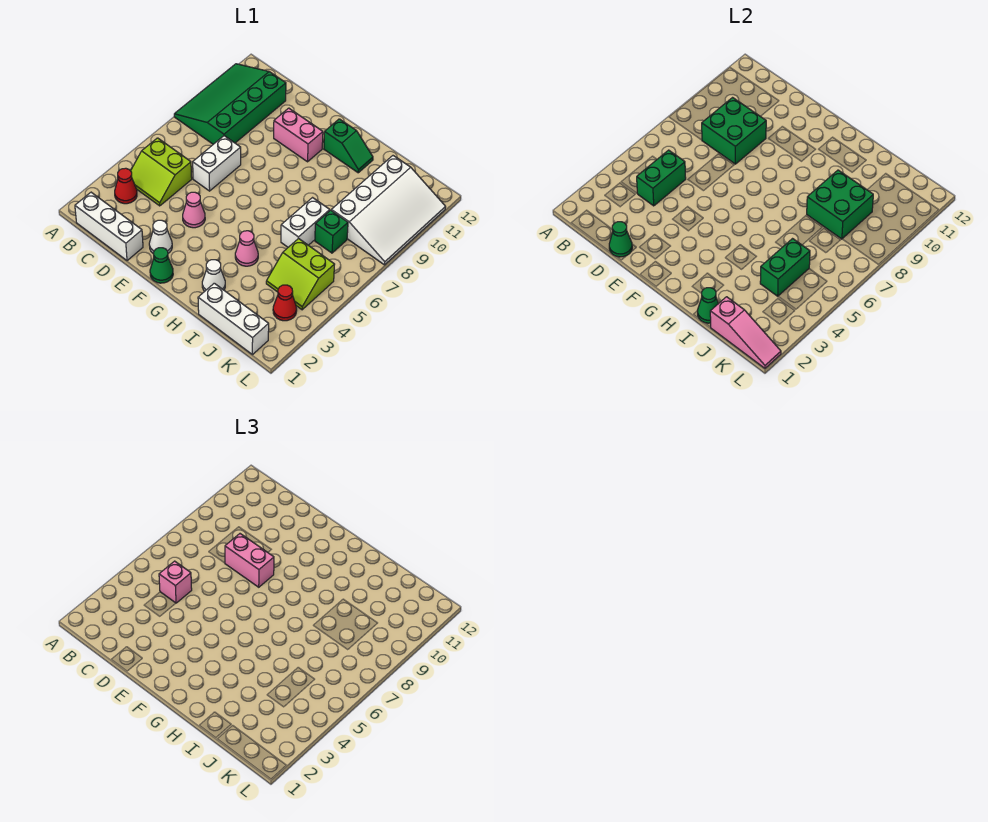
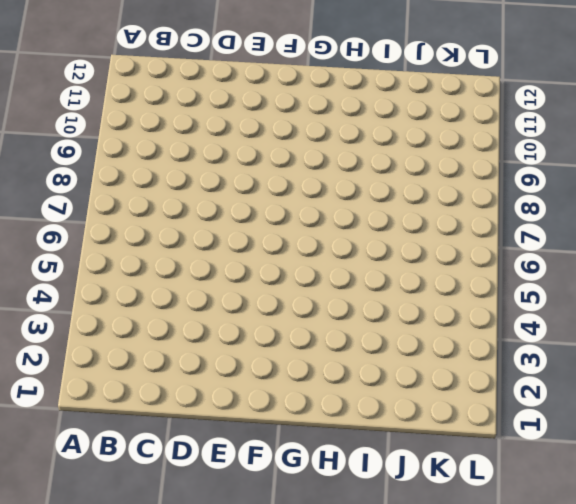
none -> green 3x4 slope [174,64,286,144]
none -> white 1x3 brick [75,192,143,261]
none -> red 1x1 cone [115,168,137,204]

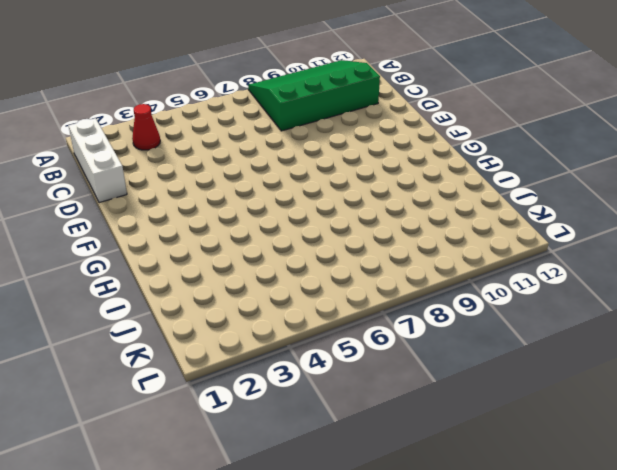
none -> lime 2x2 slope [131,138,192,206]
none -> white 1x2 brick [193,136,241,191]
none -> white 1x1 cone [149,220,172,254]

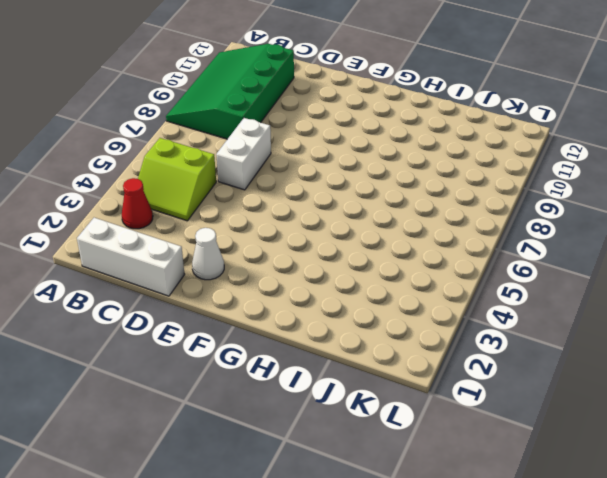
none -> pink 1x1 cone [183,192,205,228]
none -> pink 1x2 brick [274,108,323,162]
none -> green 1x1 cone [150,248,173,283]

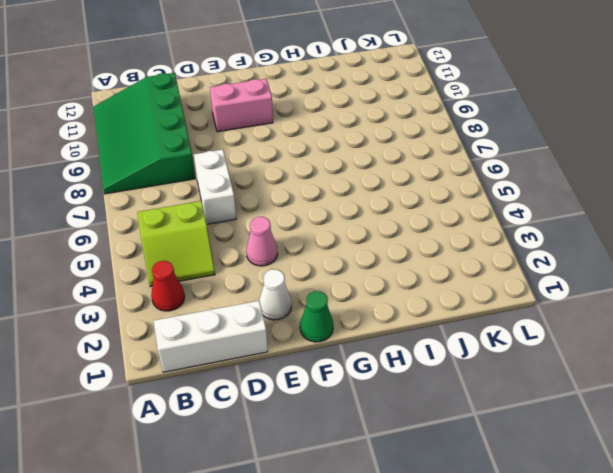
none -> green 1x2 slope [324,119,373,173]
none -> white 1x1 cone [202,260,225,291]
none -> pink 1x1 cone [235,231,258,266]

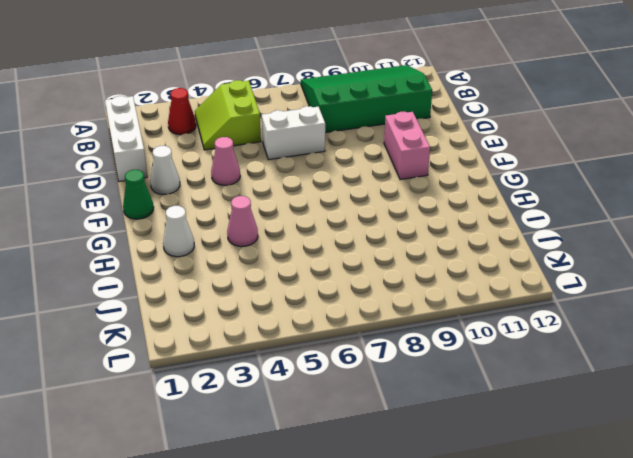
none -> green 1x2 slope [324,119,373,173]
none -> white 1x3 brick [198,283,269,355]
none -> white 1x2 brick [281,198,330,247]

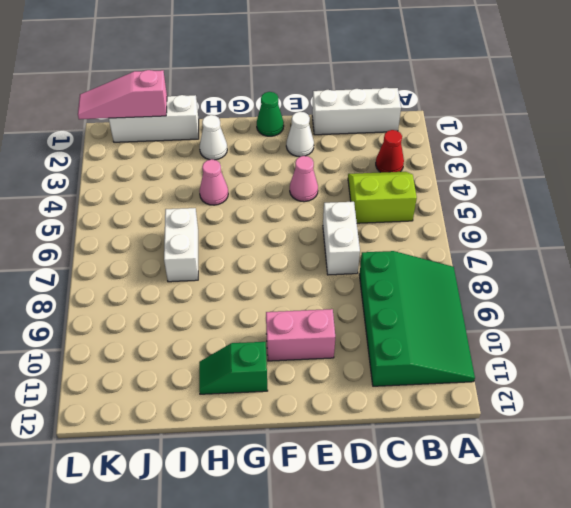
none -> lime 2x2 slope [266,238,335,310]
none -> green 1x1 brick [315,210,348,253]
none -> white 3x4 slope [331,156,446,265]

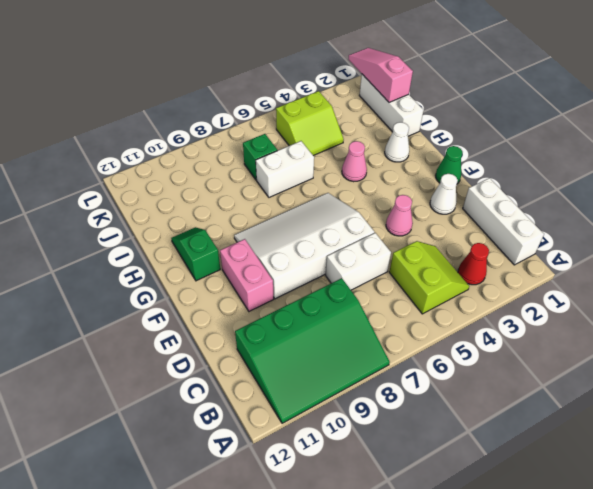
white 3x4 slope [234,193,374,299] -> white 3x4 slope moved to [331,156,446,265]
lime 2x2 slope [276,91,344,156] -> lime 2x2 slope turned to [266,238,335,310]
none -> red 1x1 cone [273,285,297,321]
none -> green 1x2 brick [637,150,686,206]
none -> green 2x2 brick [702,98,766,164]

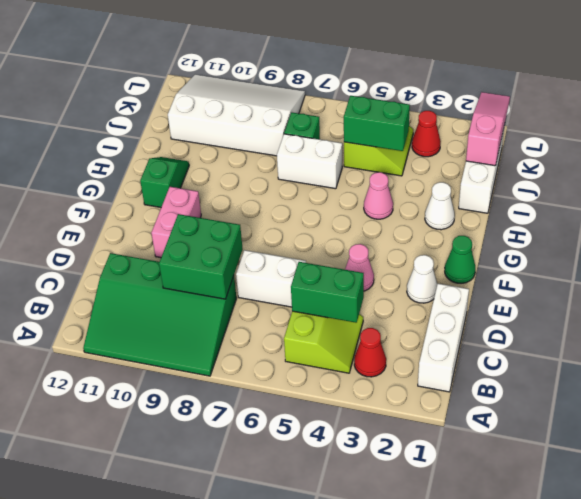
none -> green 1x1 cone [609,222,632,257]
none -> green 1x1 cone [697,288,719,323]
none -> green 2x2 brick [807,170,873,239]

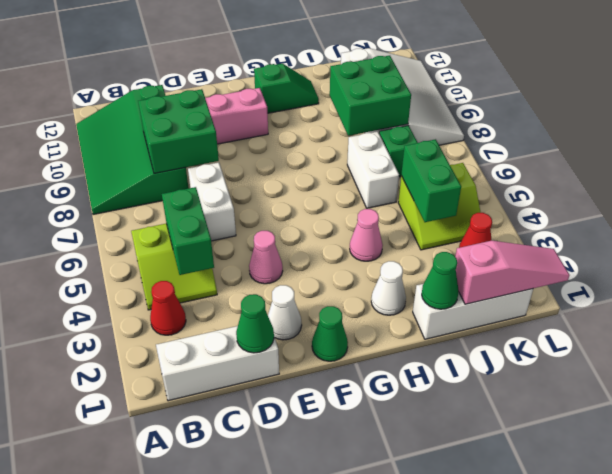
none -> pink 1x1 brick [159,561,192,603]
none -> pink 1x2 brick [225,534,274,587]

